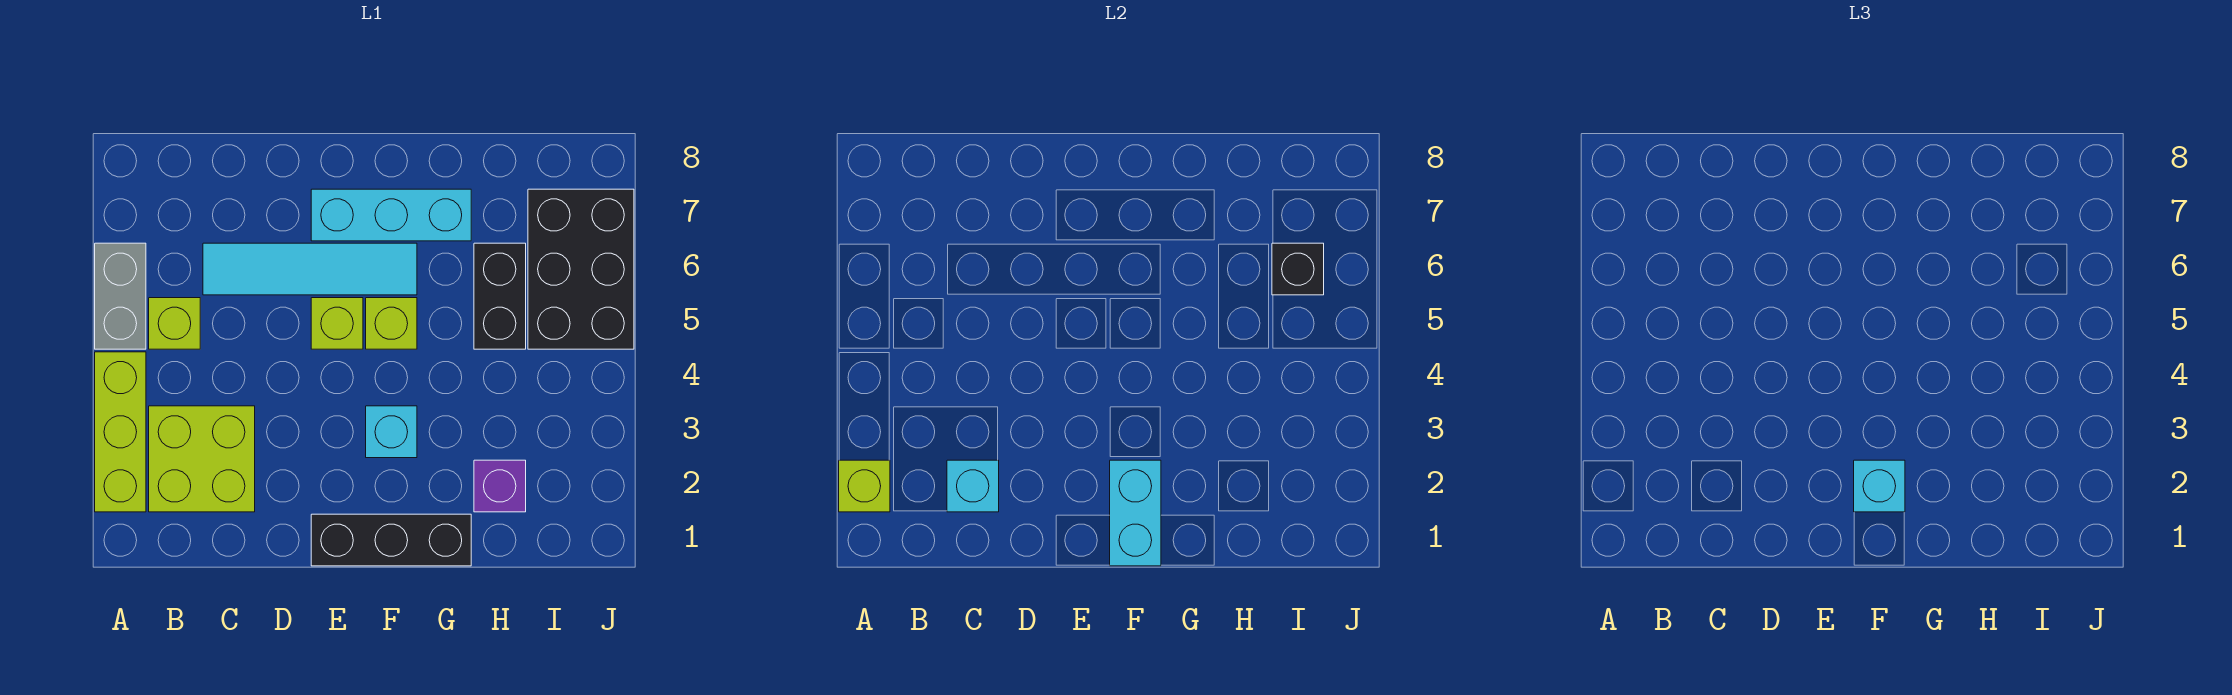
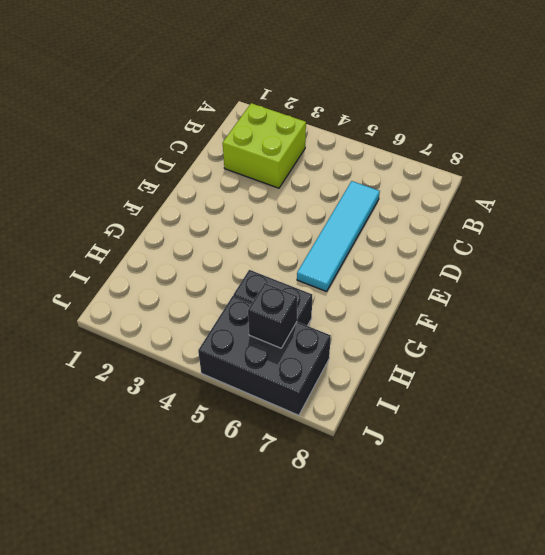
none -> lime 1x3 brick [95,352,146,512]
none -> grey 1x2 brick [95,243,146,349]
none -> lime 1x1 brick [149,298,200,349]

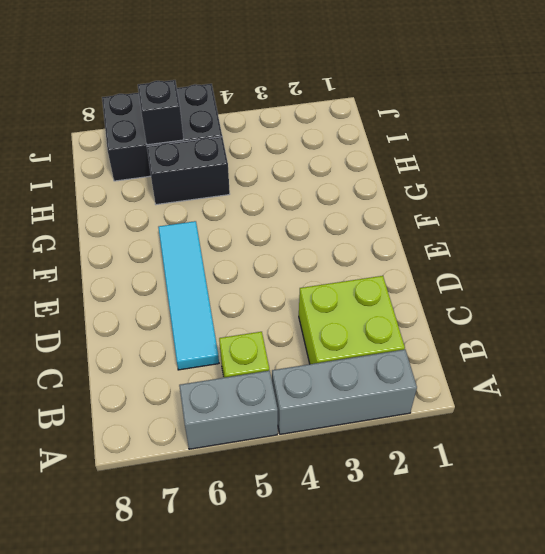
grey 1x3 brick [272,349,417,434] -> lime 1x3 brick [95,352,146,512]
none -> black 1x3 brick [311,514,471,566]
none -> lime 1x1 brick [311,298,363,349]
none -> cyan 1x3 brick [311,189,471,241]

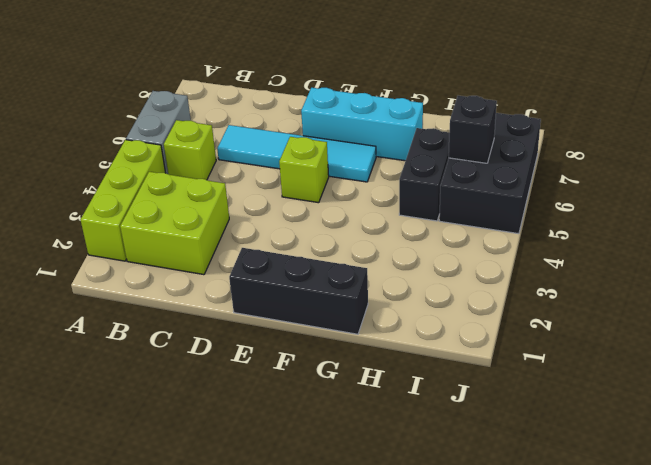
none -> cyan 1x1 brick [366,406,417,458]
none -> lime 1x1 brick [366,298,417,349]
none -> purple 1x1 brick [474,460,526,512]

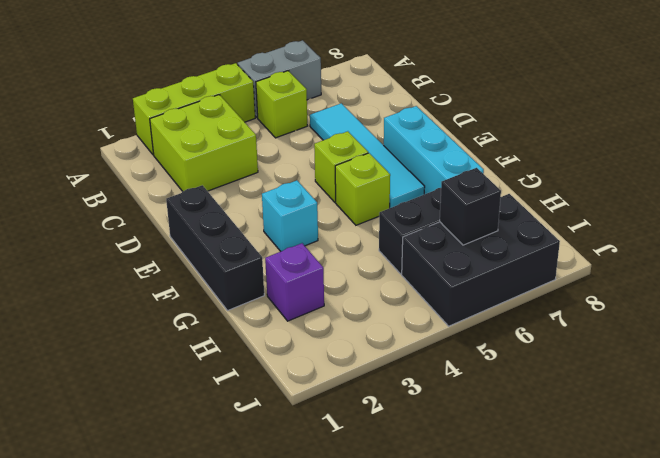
none -> lime 1x1 brick [839,460,890,512]
none -> cyan 1x1 brick [947,460,999,512]
none -> cyan 1x2 brick [1110,460,1161,566]

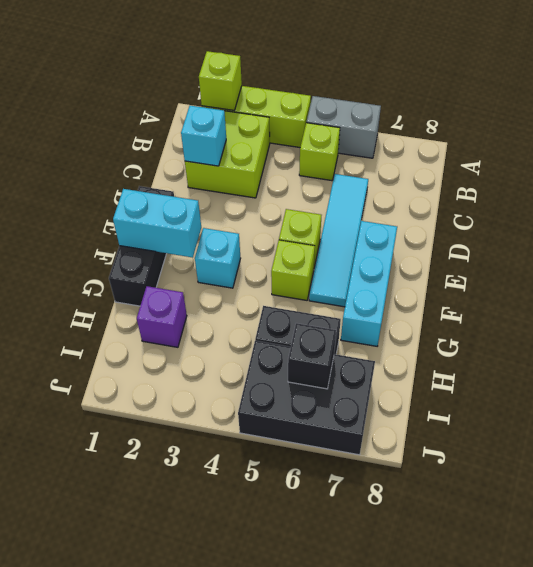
none -> cyan 1x1 brick [1854,460,1905,512]

